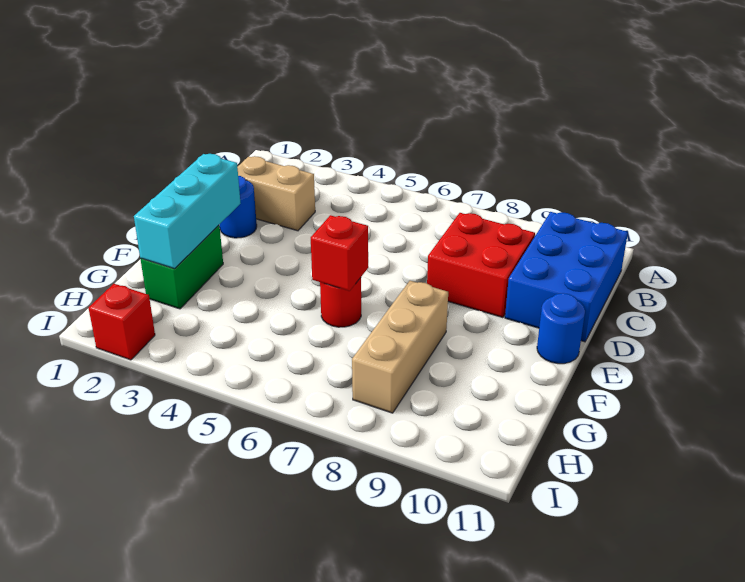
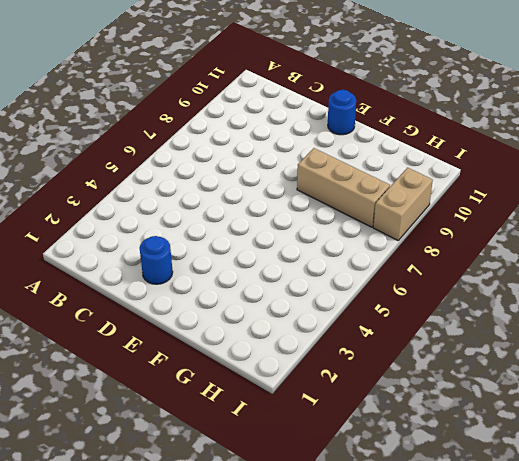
tan 1x2 brick [373,168,433,240] -> tan 1x2 brick moved to [237,156,315,231]
none -> blue 2x3 brick [505,212,628,342]
none -> red 2x2 brick [427,213,535,318]

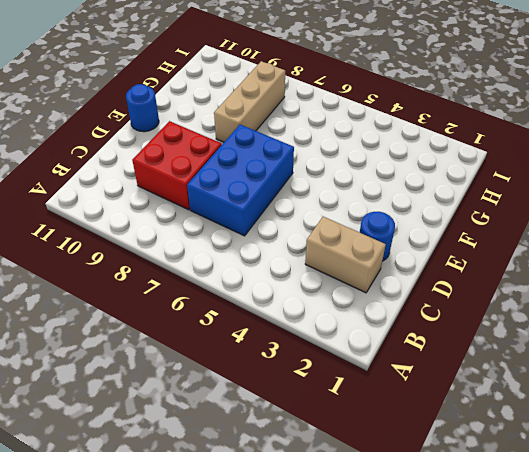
blue 2x3 brick [187,125,294,236] -> blue 2x3 brick moved to [505,212,628,342]
none -> green 1x2 brick [141,225,223,309]
none -> red 1x1 round brick [320,278,361,327]

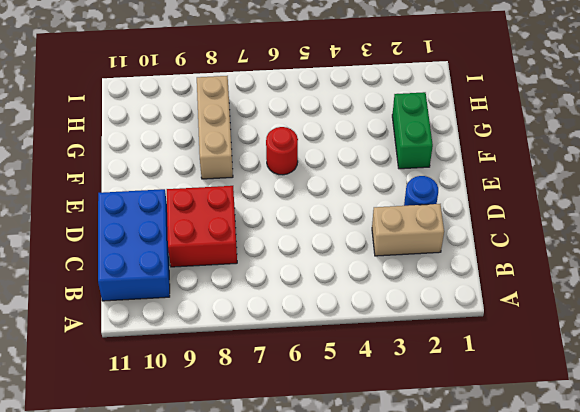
none -> blue 1x1 round brick [537,293,585,364]
none -> red 1x1 brick [88,284,155,360]

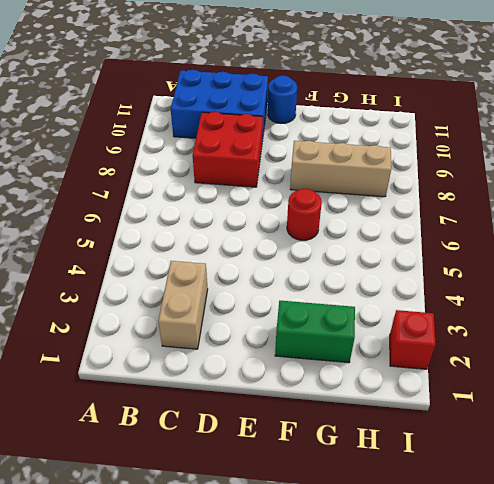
none -> blue 1x1 round brick [219,176,257,238]
none -> cyan 1x3 brick [134,154,241,269]

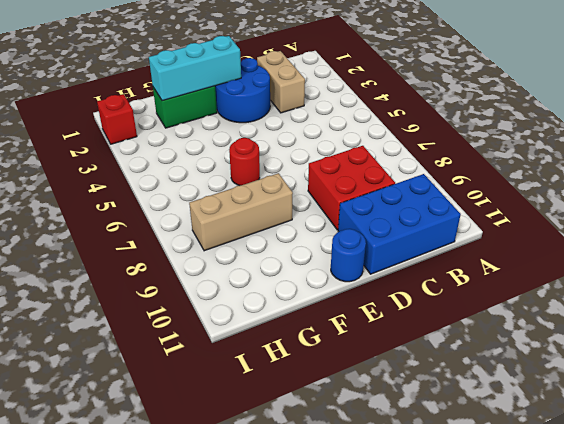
blue 2x2 round brick [215,58,270,123] -> blue 1x1 round brick [219,176,257,238]
none -> red 1x1 brick [311,215,368,291]

